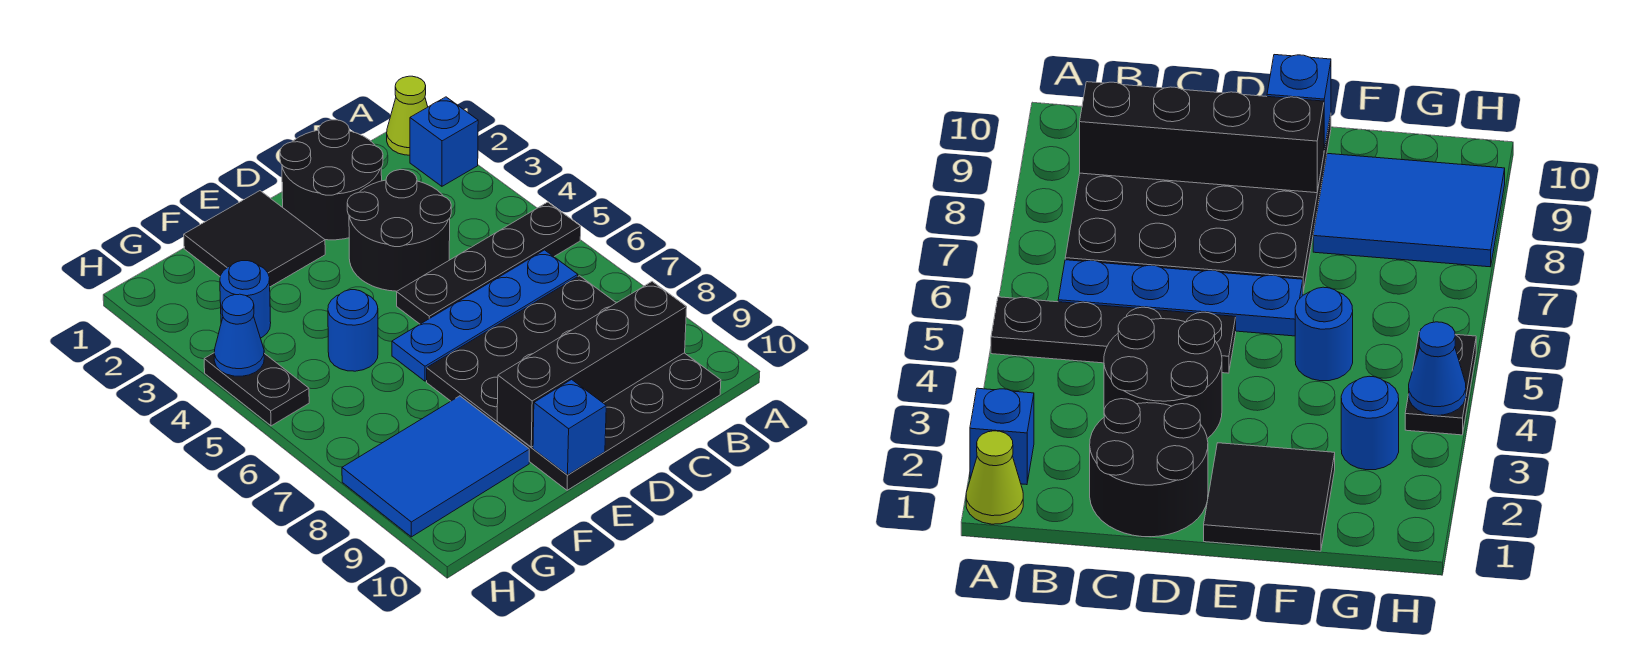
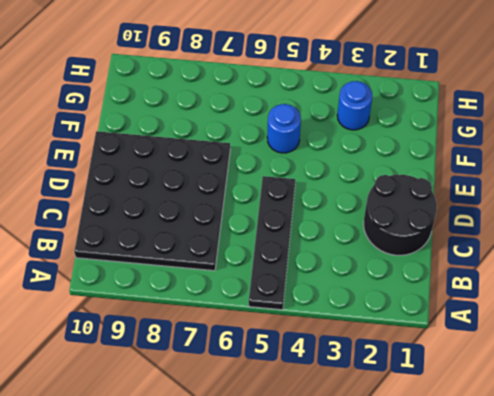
none -> lime 1x1 cone [387,76,428,155]
none -> blue 1x1 brick [410,97,478,186]
none -> blue 1x4 plate [392,250,578,381]

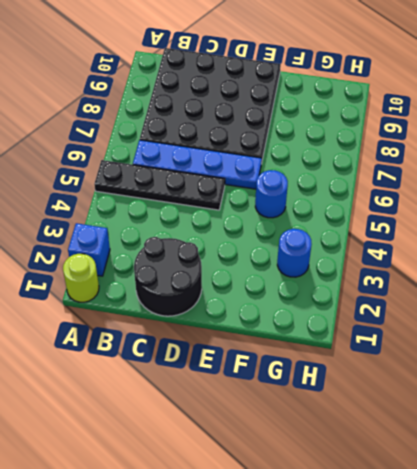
lime 1x1 round brick [63,254,99,302] -> lime 1x1 cone [387,76,428,155]
none -> black 2x2 round brick [347,170,451,291]
none -> black 2x2 tile [184,191,325,287]
none -> blue 2x3 tile [342,396,529,537]

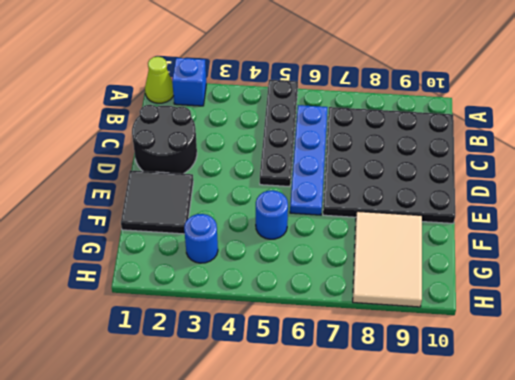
tan 2x3 tile [353,211,422,307] -> blue 2x3 tile [342,396,529,537]
none -> black 2x2 round brick [347,170,451,291]
none -> black 1x2 plate [204,353,309,426]
none -> black 1x4 brick [497,282,687,447]

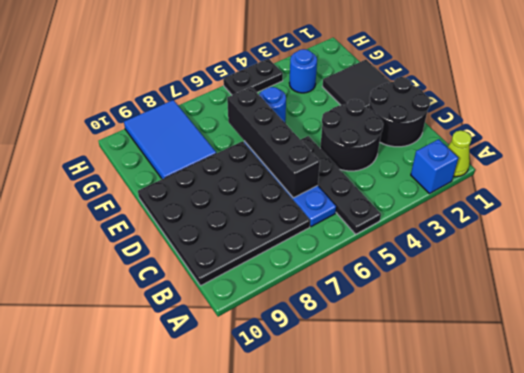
black 1x4 brick [227,87,320,198] -> black 1x4 brick moved to [497,282,687,447]
none -> blue 1x1 brick [533,379,606,475]
none -> blue 1x1 cone [214,294,264,376]

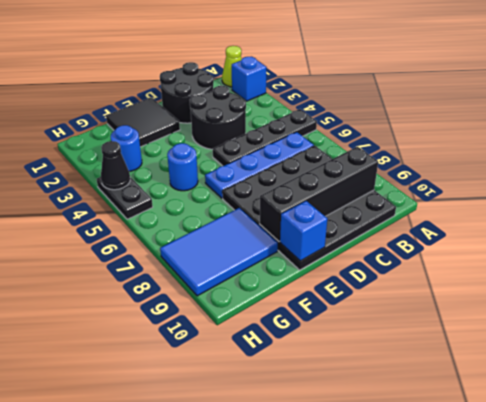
black 1x1 cone [101,141,130,190] -> blue 1x1 cone [214,294,264,376]

